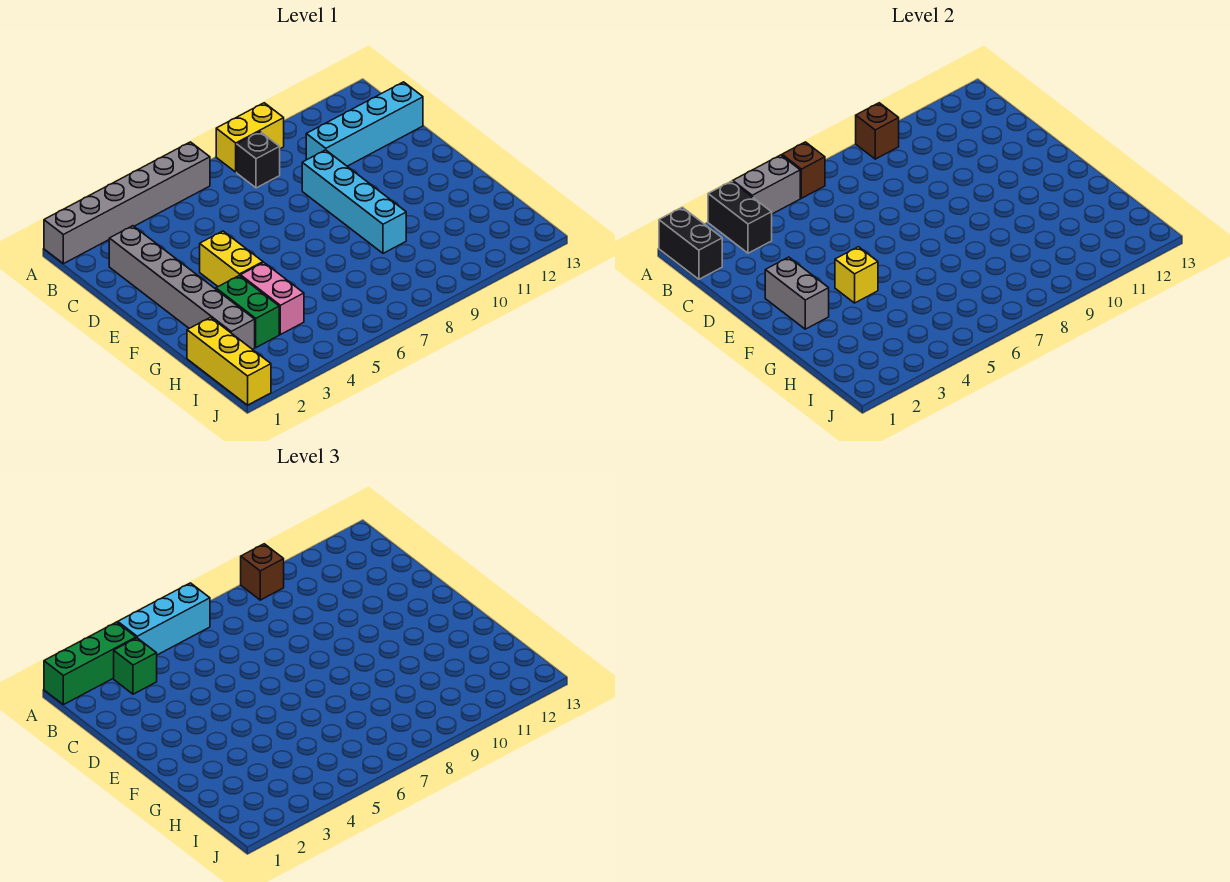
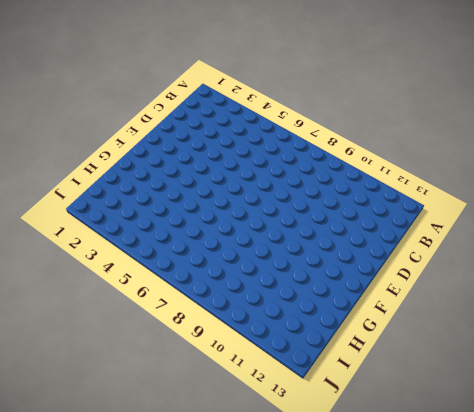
none -> grey 1x6 brick [44,142,210,264]
none -> yellow 1x2 brick [216,103,284,172]
none -> black 1x1 brick [237,132,280,188]

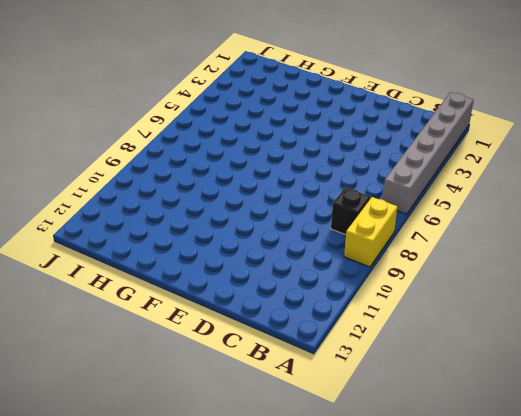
none -> grey 1x6 brick [109,226,255,350]
none -> cyan 1x4 brick [306,82,423,166]
none -> cyan 1x4 brick [302,150,406,253]

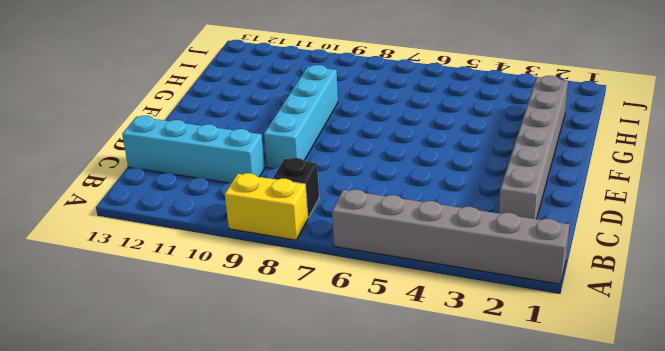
none -> yellow 1x2 brick [200,231,263,286]
none -> green 1x2 brick [216,275,279,347]
none -> pink 1x2 brick [241,263,304,335]

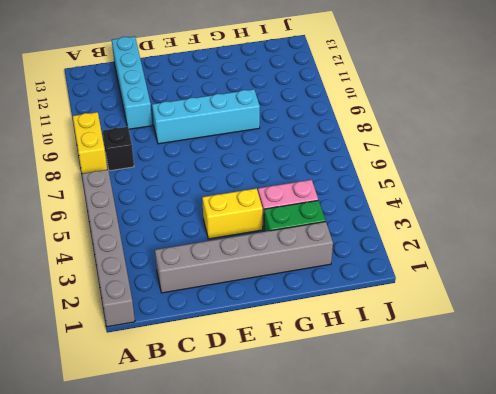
none -> yellow 1x3 brick [187,317,271,405]
none -> black 1x2 brick [659,207,722,279]
none -> black 1x2 brick [708,181,772,253]

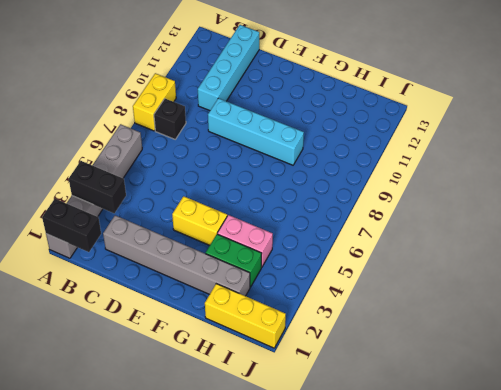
none -> grey 1x2 brick [733,155,800,214]
none -> brown 1x1 brick [782,142,825,198]
none -> brown 1x1 brick [856,103,899,159]

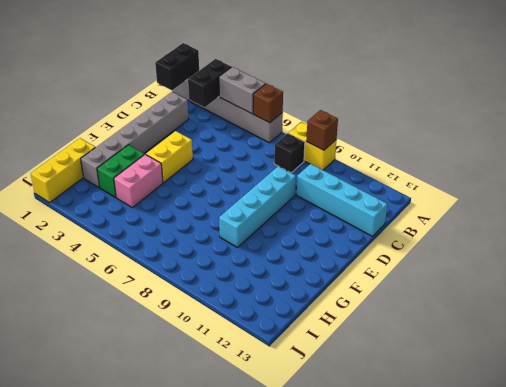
none -> grey 1x2 brick [765,257,829,329]
none -> yellow 1x1 brick [835,247,878,303]
none -> green 1x3 brick [44,622,136,705]

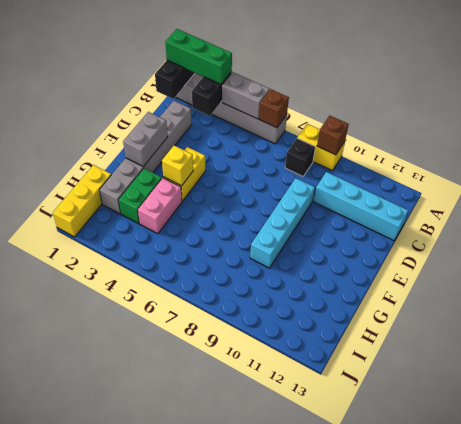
none -> cyan 1x3 brick [118,583,210,655]
none -> brown 1x1 brick [241,544,284,600]
none -> green 1x1 brick [114,638,157,694]

